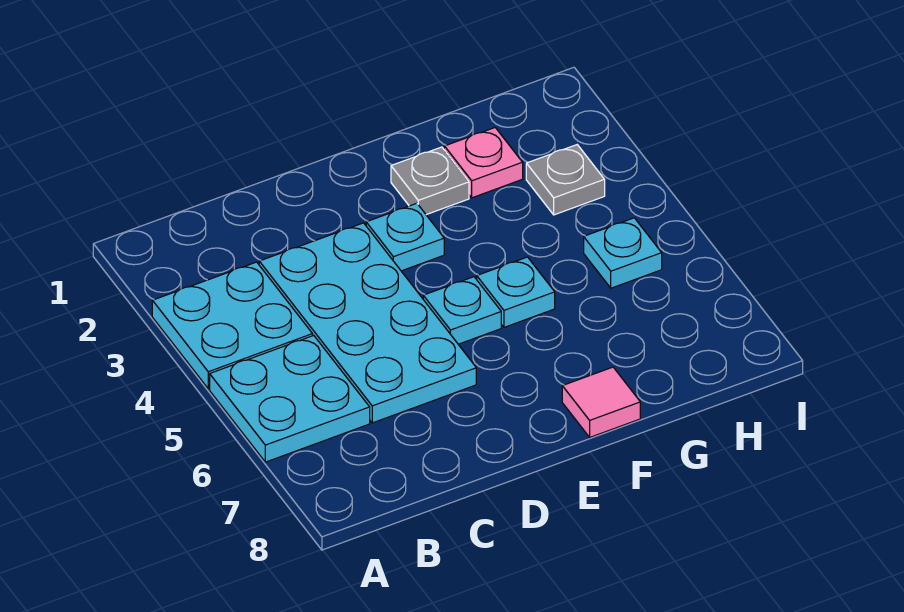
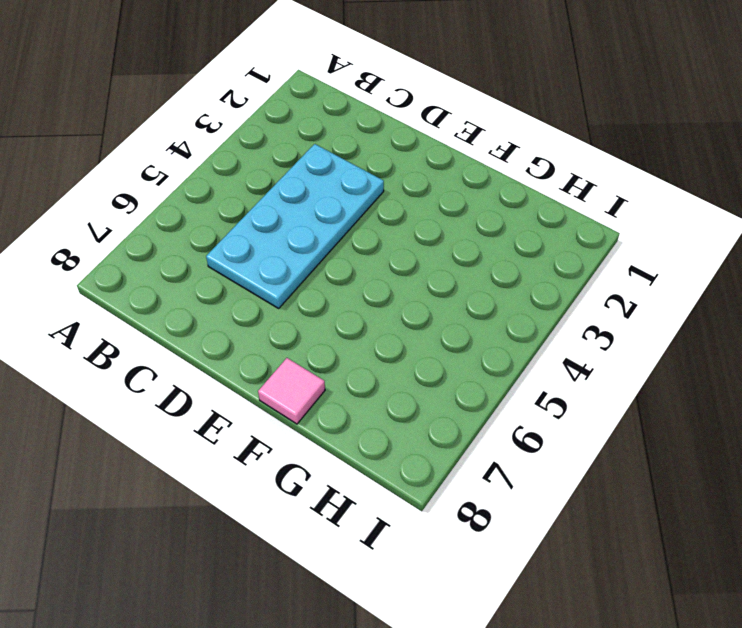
none -> cyan 2x2 plate [152,262,313,389]
none -> cyan 2x2 plate [210,336,370,462]

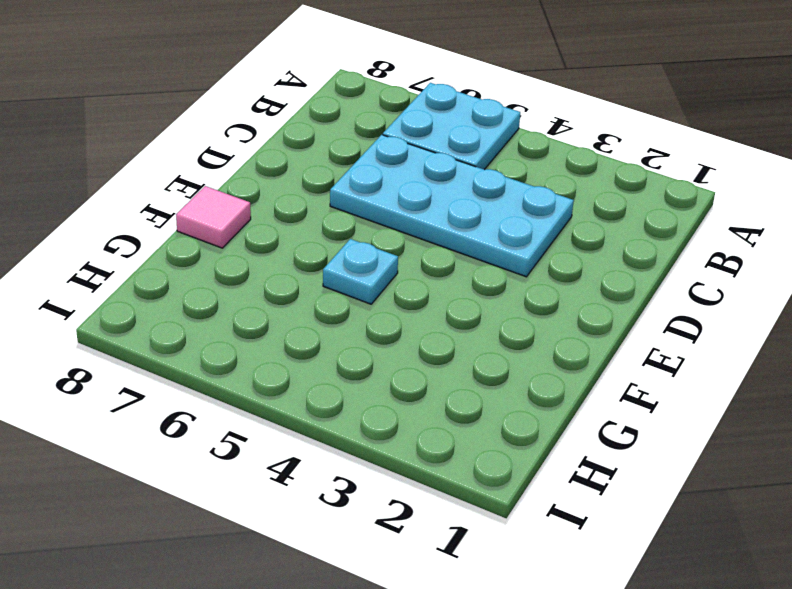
none -> cyan 2x2 plate [152,262,313,389]
none -> cyan 1x1 plate [366,203,444,271]

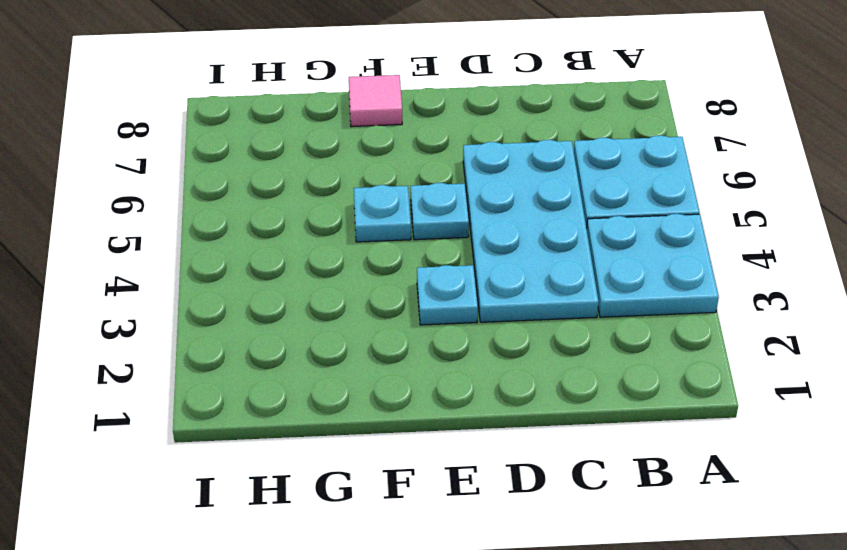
none -> grey 1x1 plate [391,147,469,215]
none -> pink 1x1 plate [444,128,523,198]

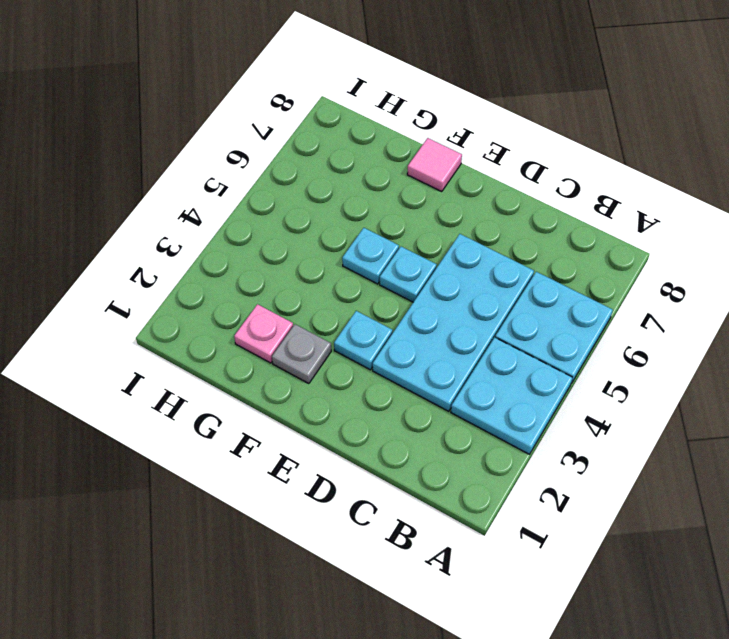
none -> grey 1x1 plate [526,145,605,215]
none -> cyan 1x1 plate [584,218,662,288]

